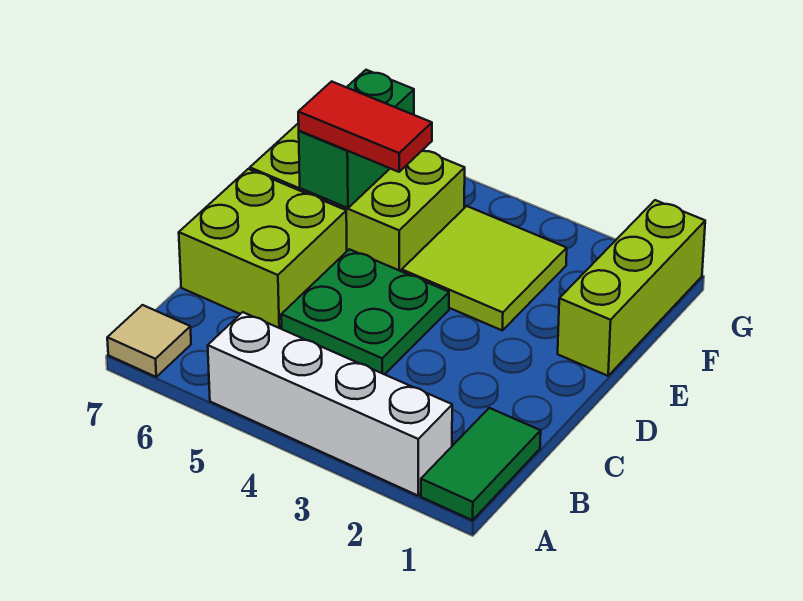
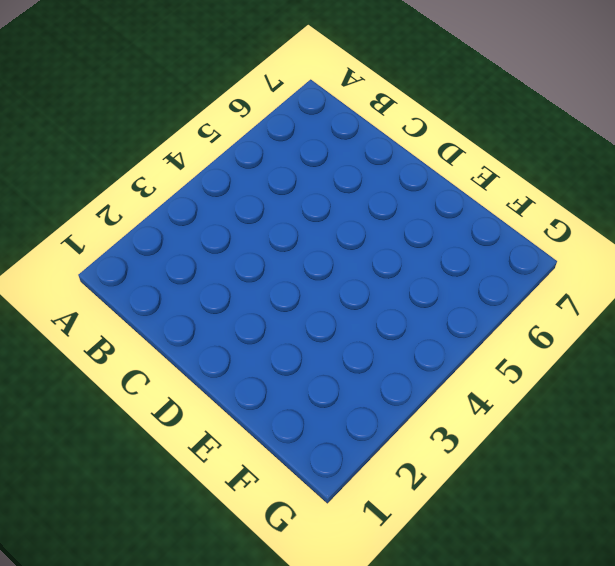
none -> green 1x2 tile [421,408,541,520]
none -> white 1x4 brick [208,312,452,495]

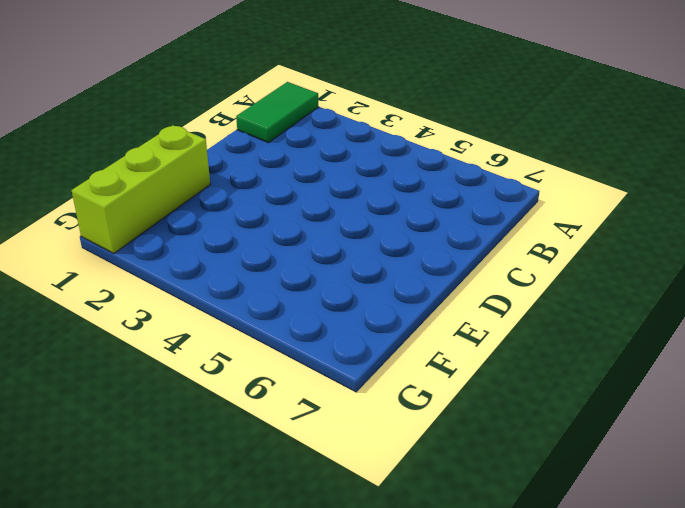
none -> white 1x4 brick [208,312,452,495]
none -> tan 1x1 tile [107,305,191,377]

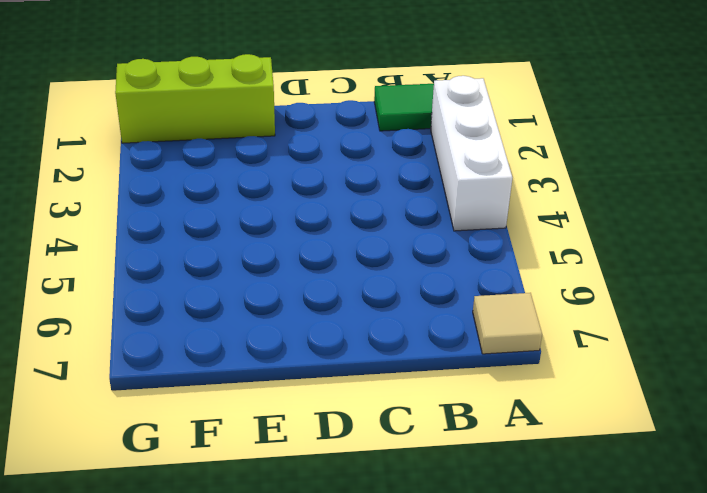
white 1x3 brick [431,76,512,231] -> white 1x4 brick [208,312,452,495]
none -> green 2x2 plate [281,249,449,374]
none -> lime 2x2 brick [179,169,347,329]

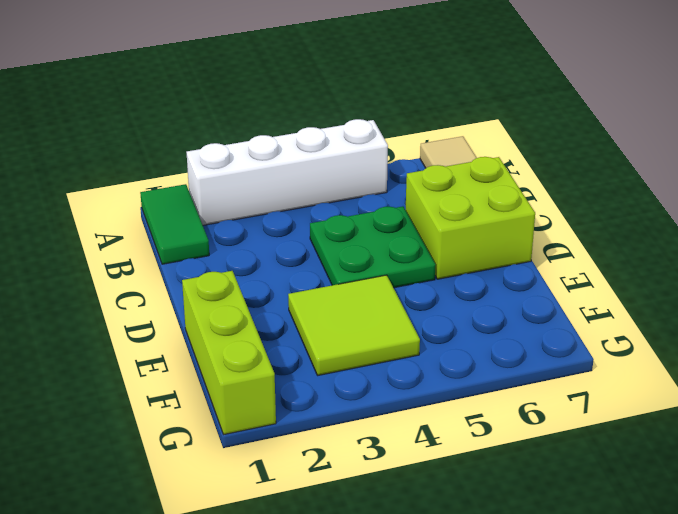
none -> lime 2x3 brick [250,123,465,271]
none -> green 1x2 brick [299,70,414,208]

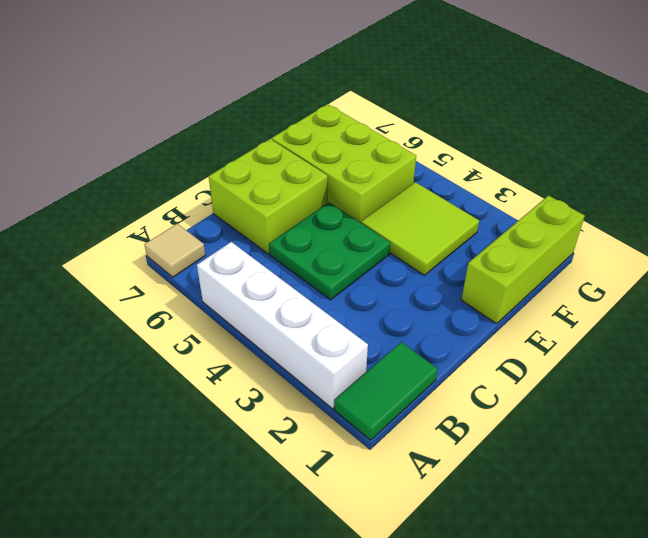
none -> green 1x2 brick [299,70,414,208]
none -> red 1x2 tile [298,81,432,172]

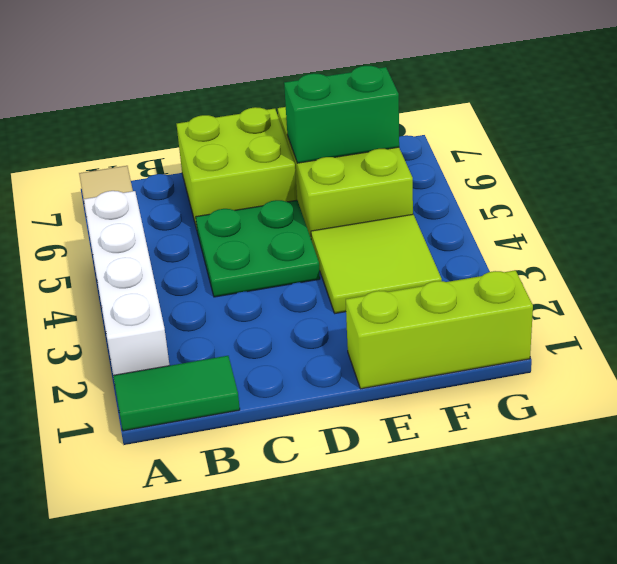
none -> red 1x2 tile [298,81,432,172]

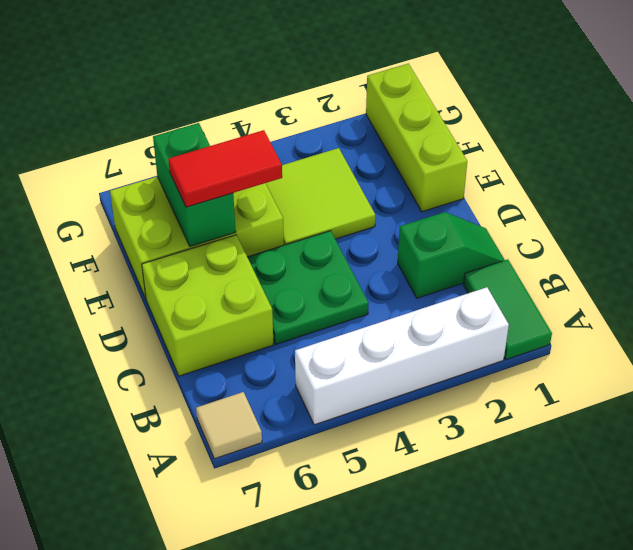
green 1x2 slope [398,212,504,298] -> none

